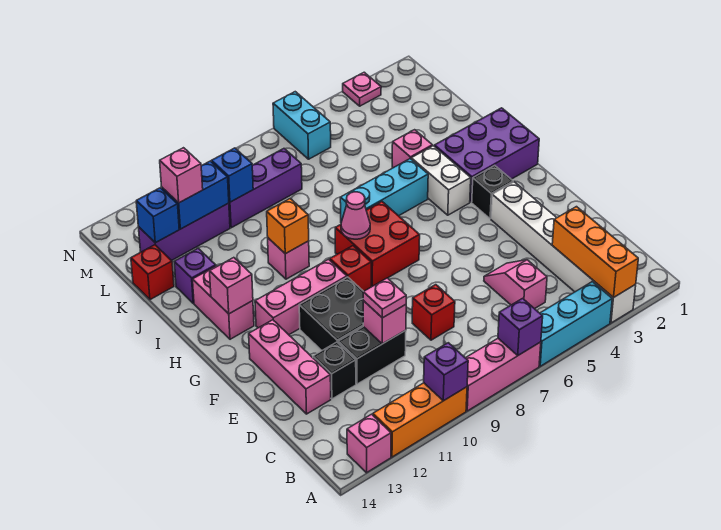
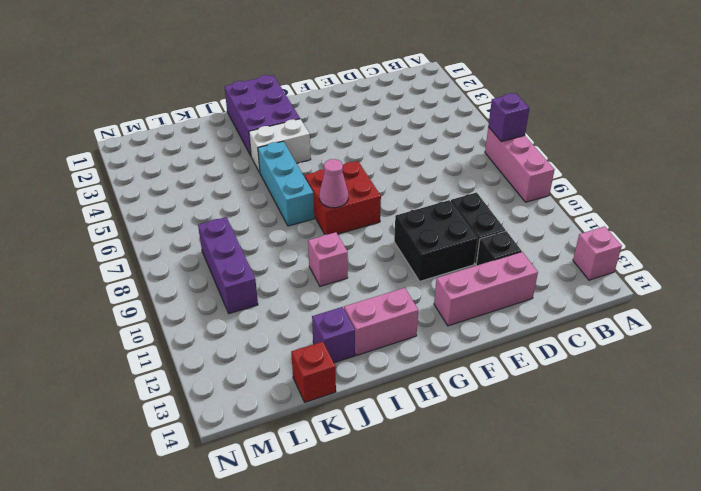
none -> white 1x6 brick [491,182,636,323]
none -> cyan 1x3 brick [539,282,612,366]
none -> orange 1x3 brick [373,383,467,457]
none -> pink 1x2 slope [484,260,547,309]

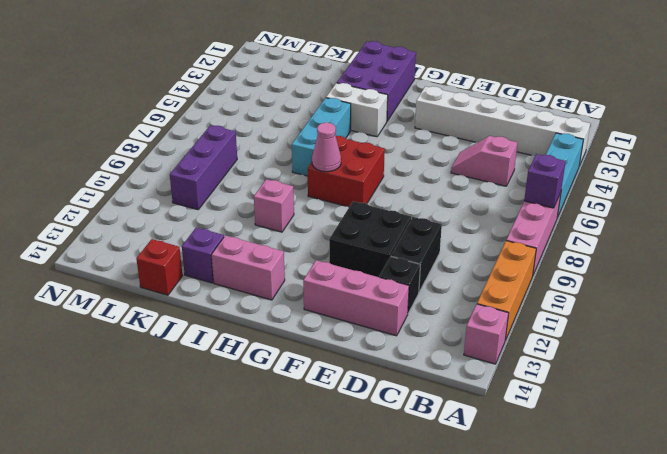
none -> red 1x1 brick [412,285,455,340]
none -> black 1x1 brick [472,165,513,219]
none -> red 1x1 brick [330,246,371,291]
none -> pink 1x3 brick [255,259,347,335]

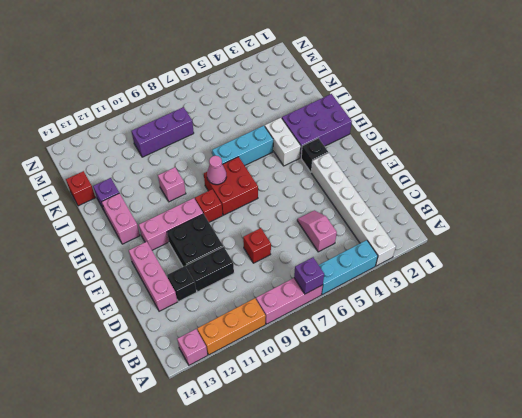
none -> pink 1x1 brick [392,130,432,168]
none -> purple 1x3 brick [138,203,230,261]
none -> cyan 1x2 brick [273,92,331,159]
none -> pink 1x1 plate [343,72,381,106]

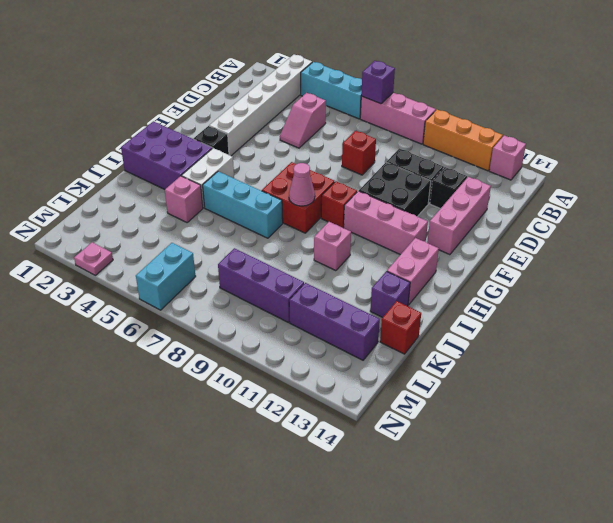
none -> orange 1x3 brick [552,207,638,298]
none -> purple 1x1 brick [424,343,468,401]
none -> pink 1x1 brick [363,301,406,344]
none -> pink 1x1 brick [210,258,253,314]

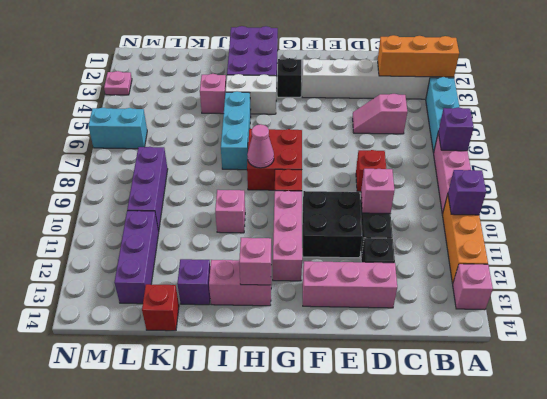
none -> orange 1x1 brick [267,199,309,254]
none -> blue 1x1 brick [211,148,253,202]
none -> blue 1x2 brick [162,161,229,229]
none -> blue 1x1 brick [136,188,179,243]

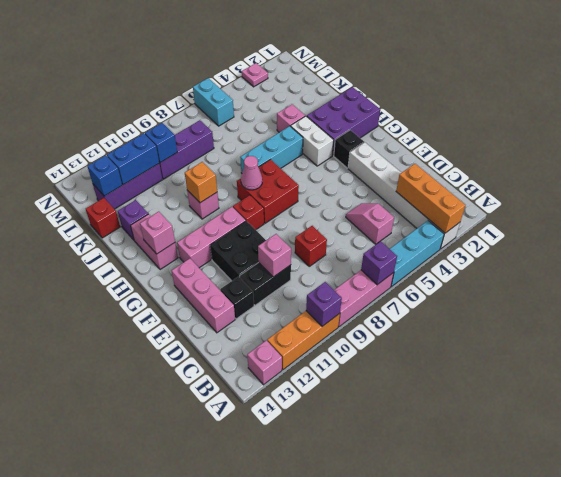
none -> pink 1x1 plate [363,278,406,318]
none -> pink 1x1 brick [160,148,203,203]

